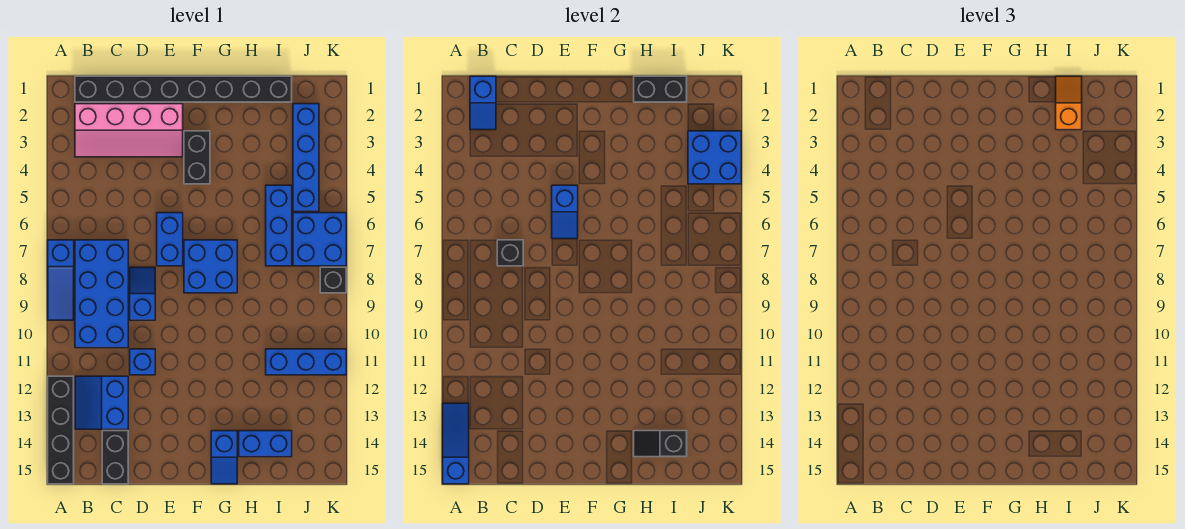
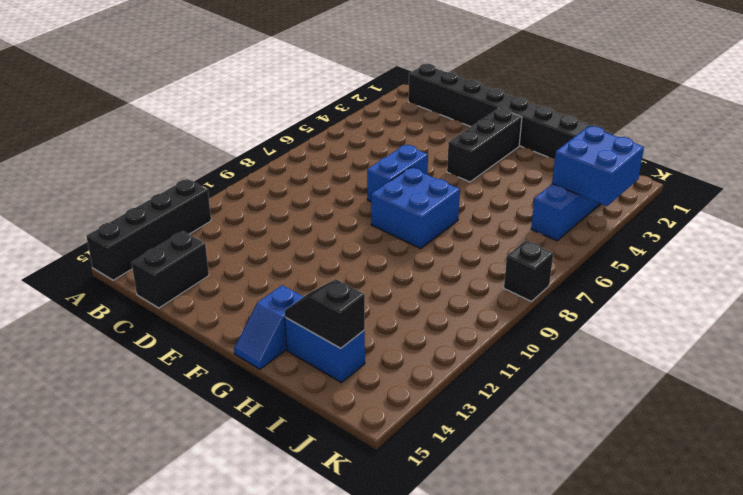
black 1x3 brick [447,108,522,182] -> black 1x2 brick [184,131,210,184]
none -> blue 1x3 slope [48,240,74,320]
none -> pink 2x4 slope [75,104,183,157]
none -> blue 2x4 brick [75,240,128,348]

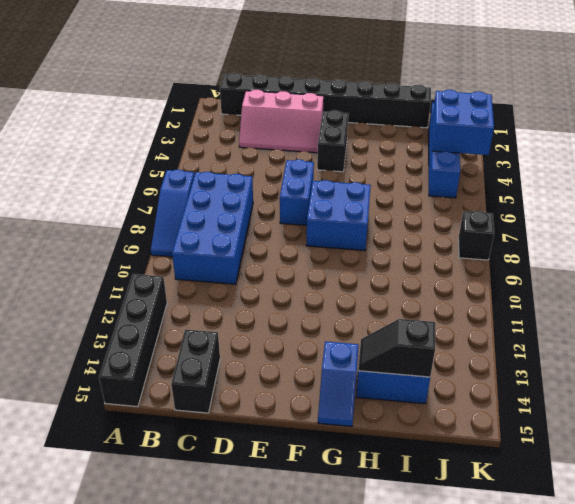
pink 2x3 slope [239,89,324,153] -> pink 2x4 slope [75,104,183,157]
none -> blue 2x2 slope [75,376,128,429]
none -> blue 1x2 slope [130,267,155,320]
none -> blue 1x1 brick [130,349,155,375]

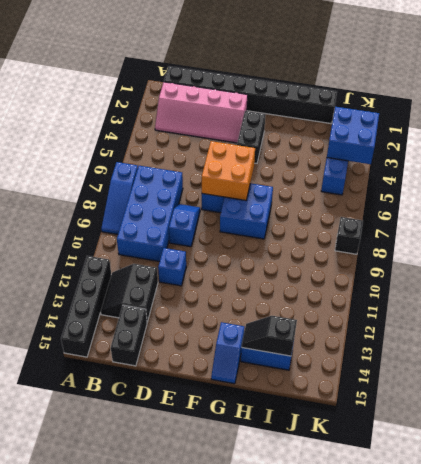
black 2x2 slope [101,264,158,322] -> blue 2x2 slope [75,376,128,429]
orange 2x2 brick [202,141,255,200] -> blue 1x2 slope [552,185,578,239]
none -> blue 1x3 brick [266,185,292,266]
none -> blue 1x3 brick [266,349,346,375]
none -> blue 2x2 brick [293,213,346,266]

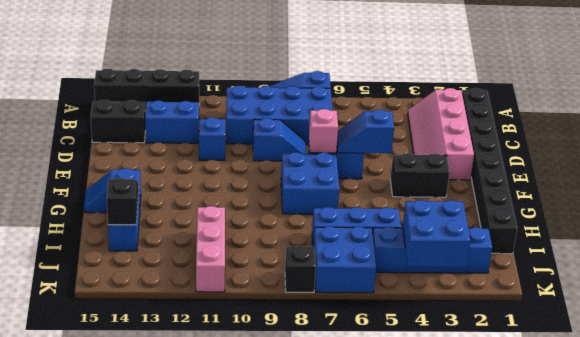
pink 1x1 brick [309,109,338,153] -> none
pink 1x3 brick [196,206,225,292] -> blue 1x3 brick [266,349,346,375]
none -> blue 1x3 slope [443,403,469,484]
none -> blue 1x2 slope [470,76,496,130]
none -> black 1x1 brick [497,240,523,266]

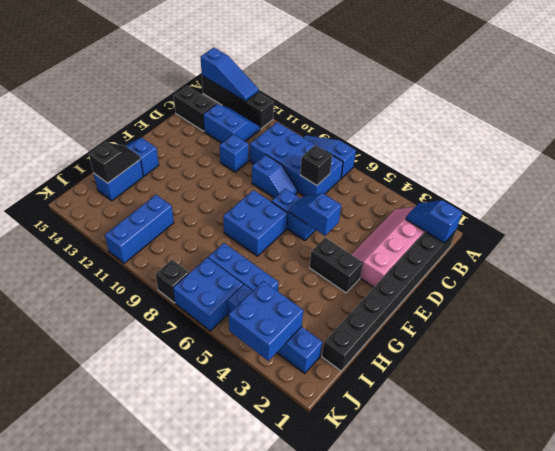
none -> black 1x2 brick [634,76,687,102]
none -> orange 1x2 slope [1056,76,1082,130]

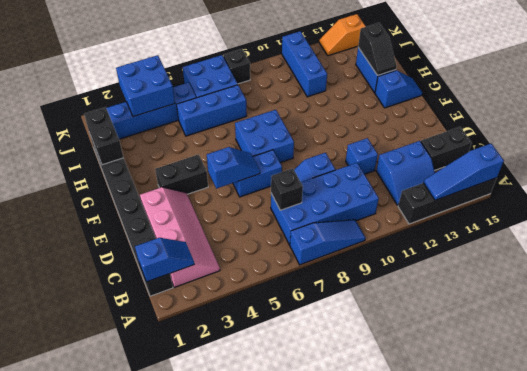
orange 1x2 slope [319,14,366,56] -> orange 1x2 slope moved to [1056,76,1082,130]

